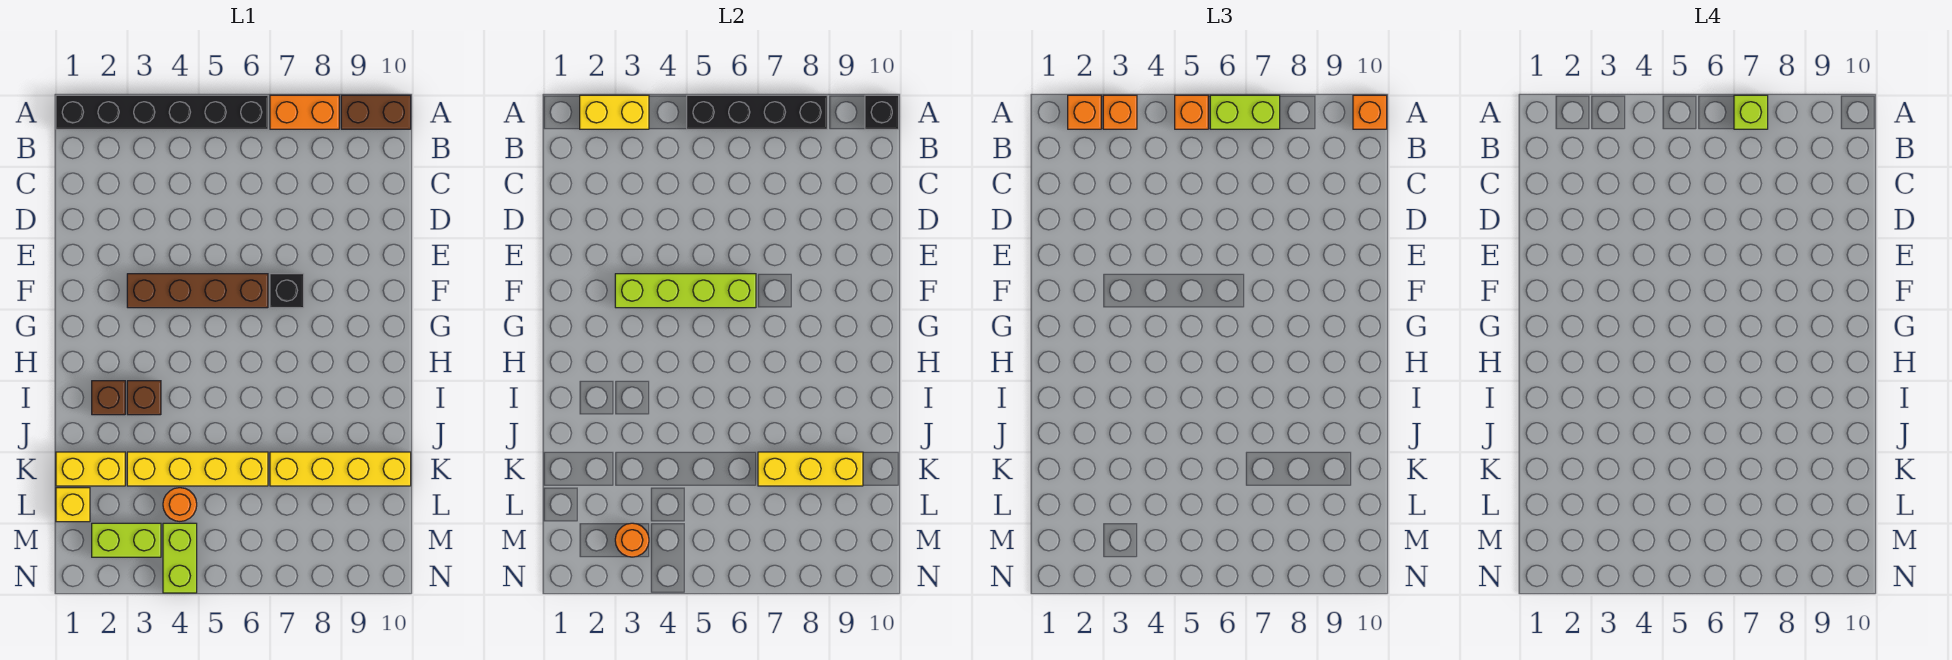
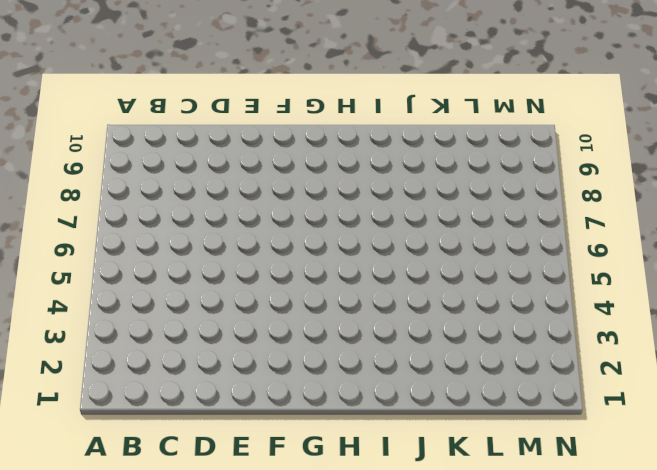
none -> black 1x6 brick [56,95,268,129]
none -> orange 1x2 brick [270,95,339,129]
none -> brown 1x2 brick [341,95,411,129]

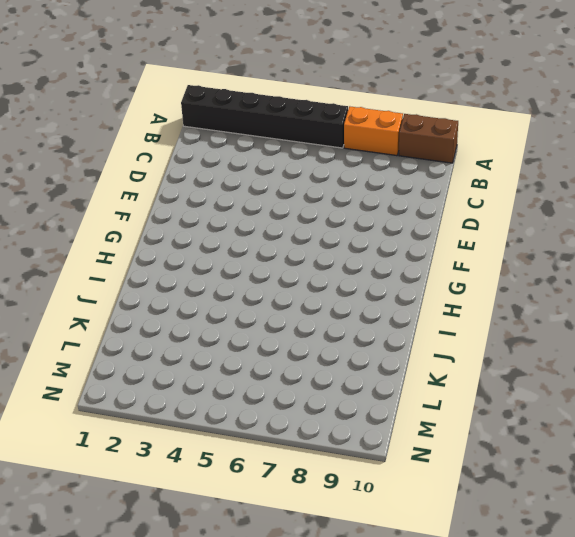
none -> brown 1x4 brick [127,274,268,308]
none -> black 1x1 brick [270,274,304,308]
none -> brown 1x1 brick [92,381,125,415]

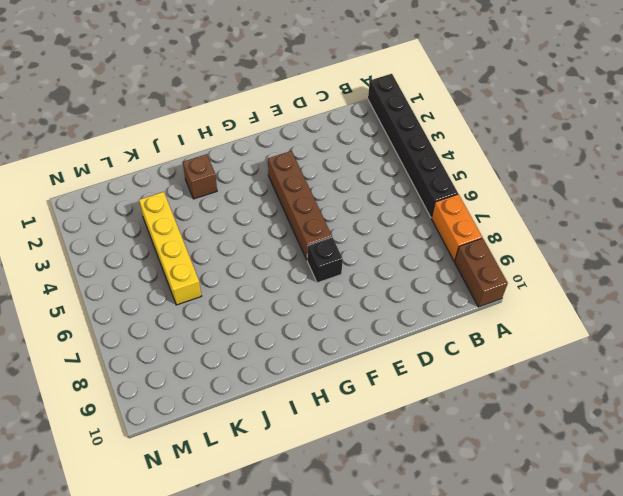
none -> brown 1x1 brick [127,381,161,415]
none -> yellow 1x2 brick [56,452,125,486]
none -> yellow 1x4 brick [270,452,411,486]

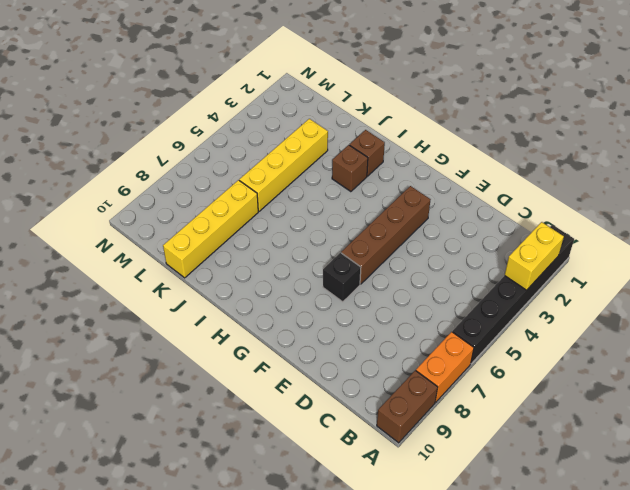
none -> yellow 1x2 brick [56,452,125,486]
none -> yellow 1x1 brick [56,488,90,522]
none -> orange 1x1 round brick [163,488,197,521]

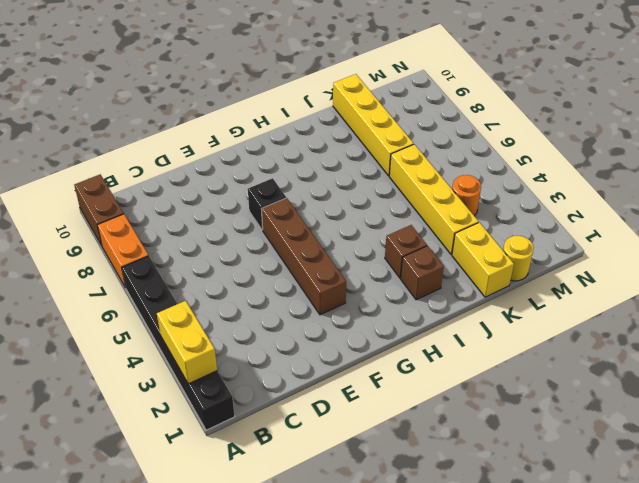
yellow 1x1 round brick [503,236,534,281] -> yellow 1x1 brick [56,488,90,522]
none -> lime 1x2 brick [92,523,161,557]
none -> lime 1x2 brick [163,523,197,593]
none -> black 1x4 brick [687,95,827,129]

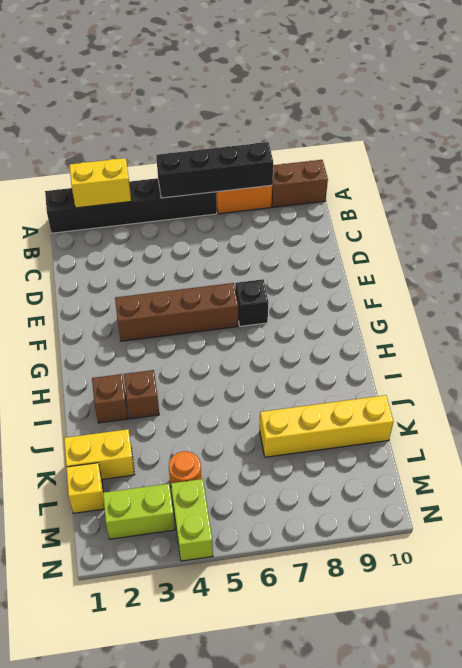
none -> yellow 1x4 brick [127,452,268,486]
none -> black 1x1 brick [865,95,899,129]
none -> lime 1x4 brick [615,274,756,308]

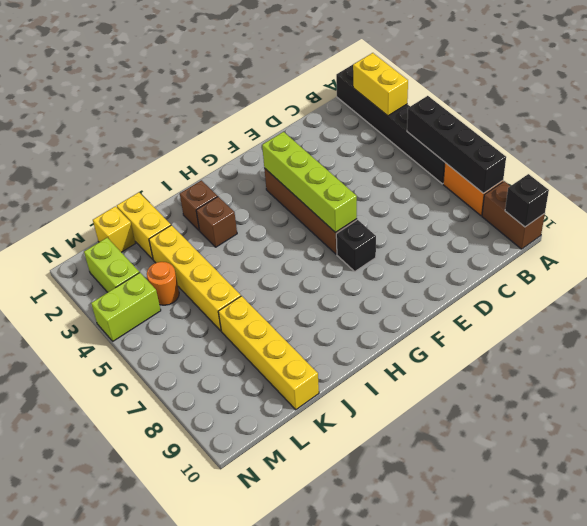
none -> yellow 1x3 brick [758,452,863,486]
none -> orange 1x1 round brick [615,523,649,557]
none -> orange 1x1 brick [1068,95,1101,129]

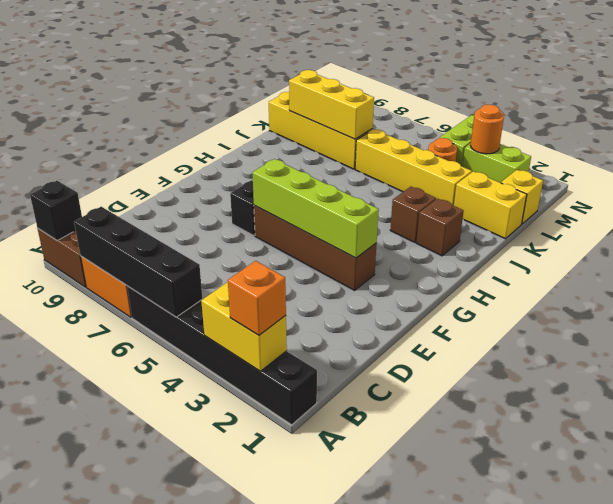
none -> orange 1x1 brick [1103,95,1137,129]
none -> orange 1x1 brick [1175,95,1208,129]
none -> lime 1x2 brick [1210,95,1280,129]

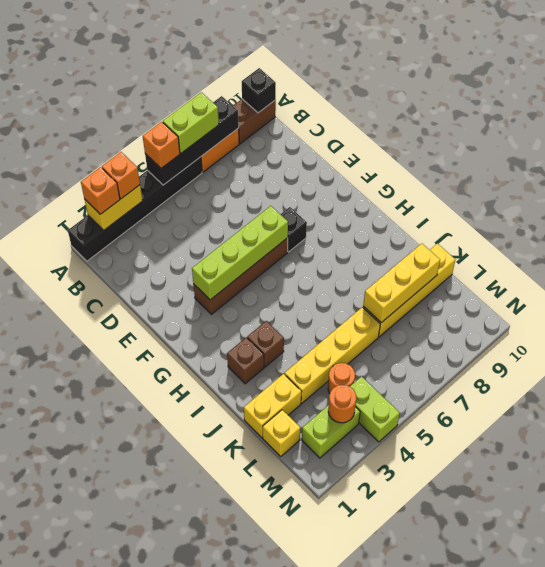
none -> orange 1x1 brick [1353,95,1387,129]
none -> lime 1x1 brick [1734,95,1768,129]

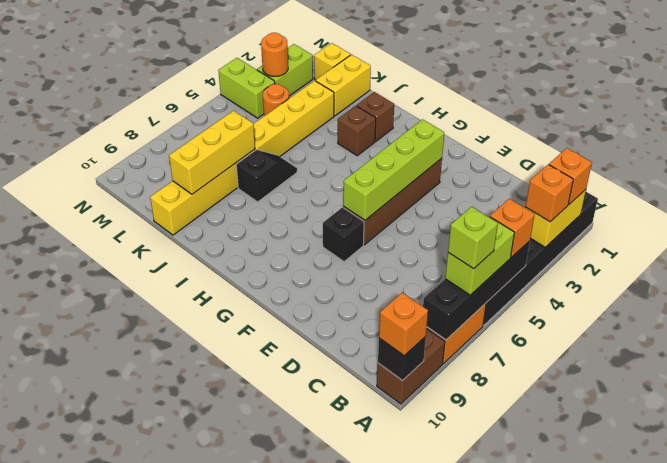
black 1x2 slope [236,150,297,202] -> none

